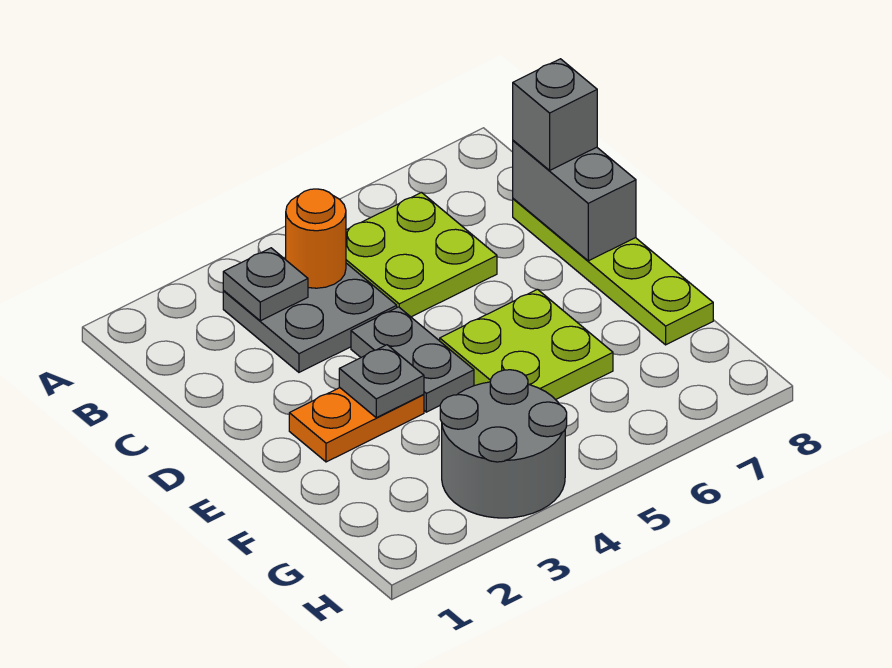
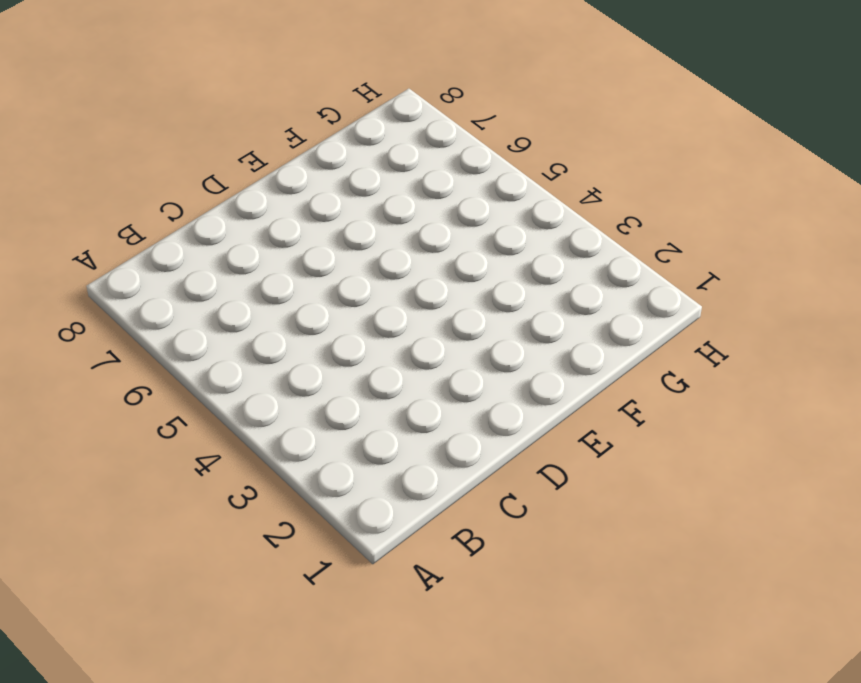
none -> grey 2x2 plate [223,263,397,372]
none -> lime 2x2 plate [346,193,497,317]
none -> lime 1x4 plate [513,199,713,345]

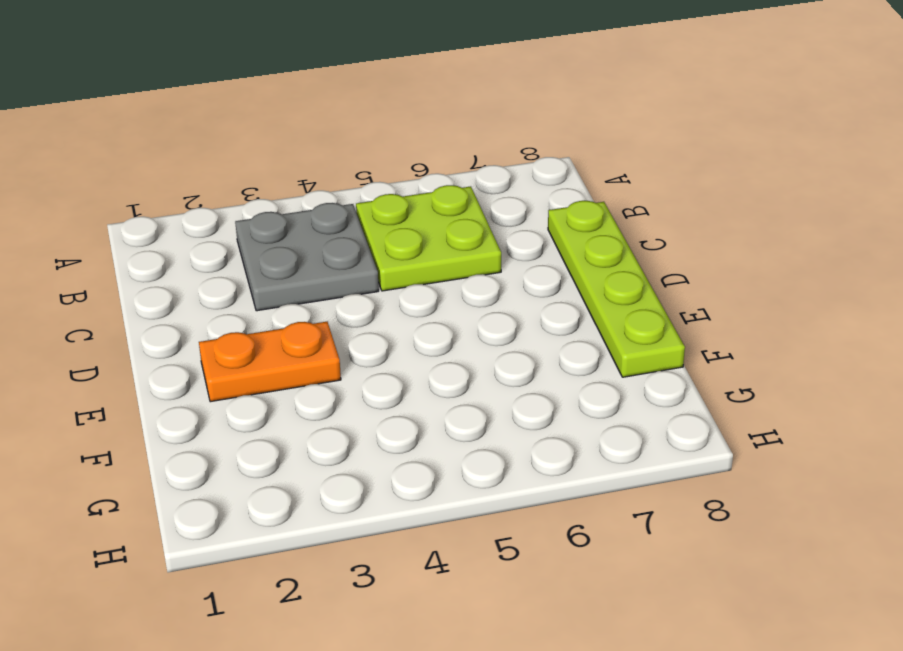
none -> grey 1x2 plate [351,307,474,412]
none -> lime 2x2 plate [440,289,613,400]
none -> grey 2x2 round brick [440,370,567,518]

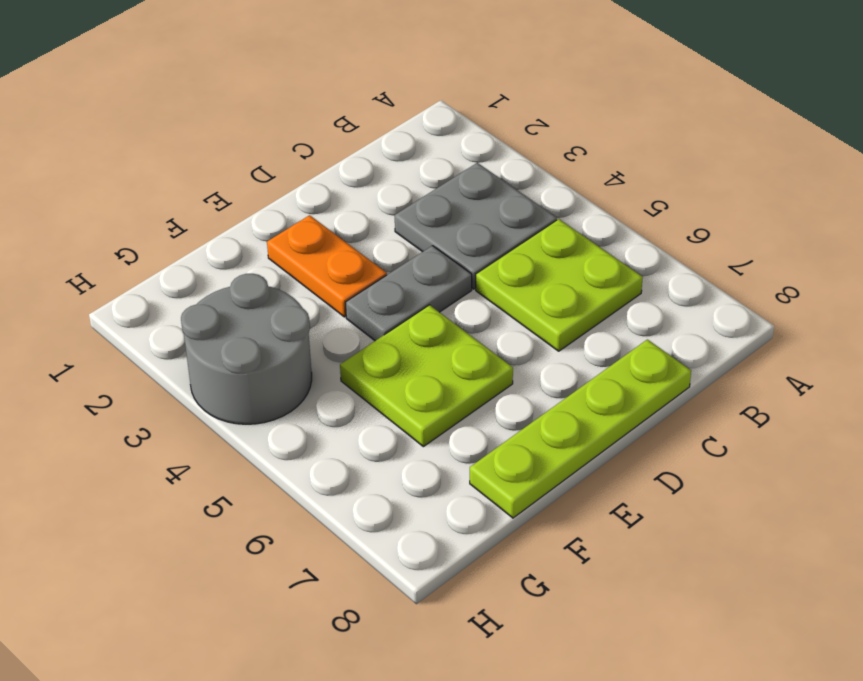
none -> grey 1x1 plate [223,248,308,321]
none -> orange 1x1 round brick [286,189,346,288]
none -> grey 1x2 brick [513,141,636,261]

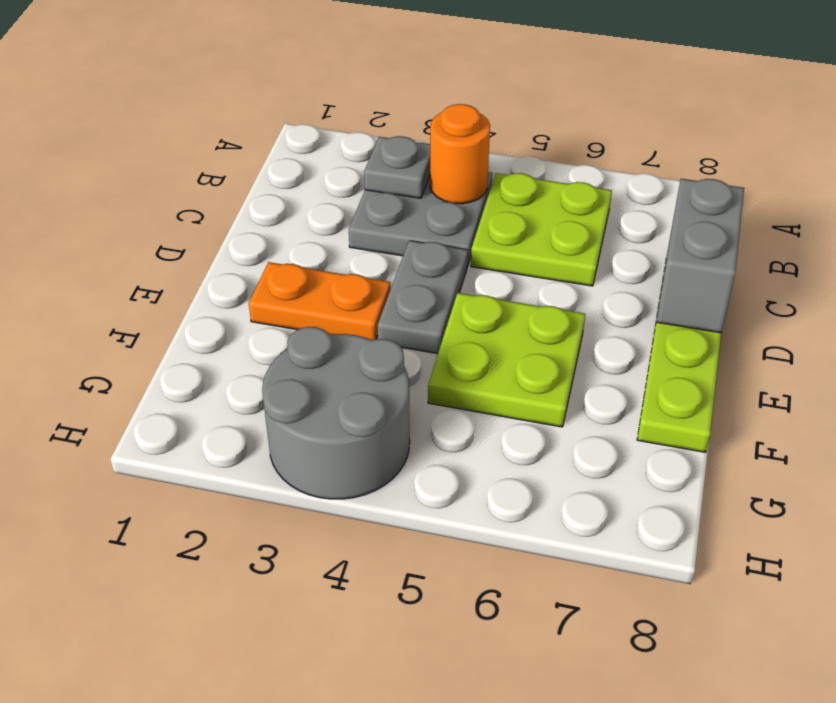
none -> grey 1x1 plate [339,345,424,418]
none -> grey 1x1 brick [513,59,597,170]

